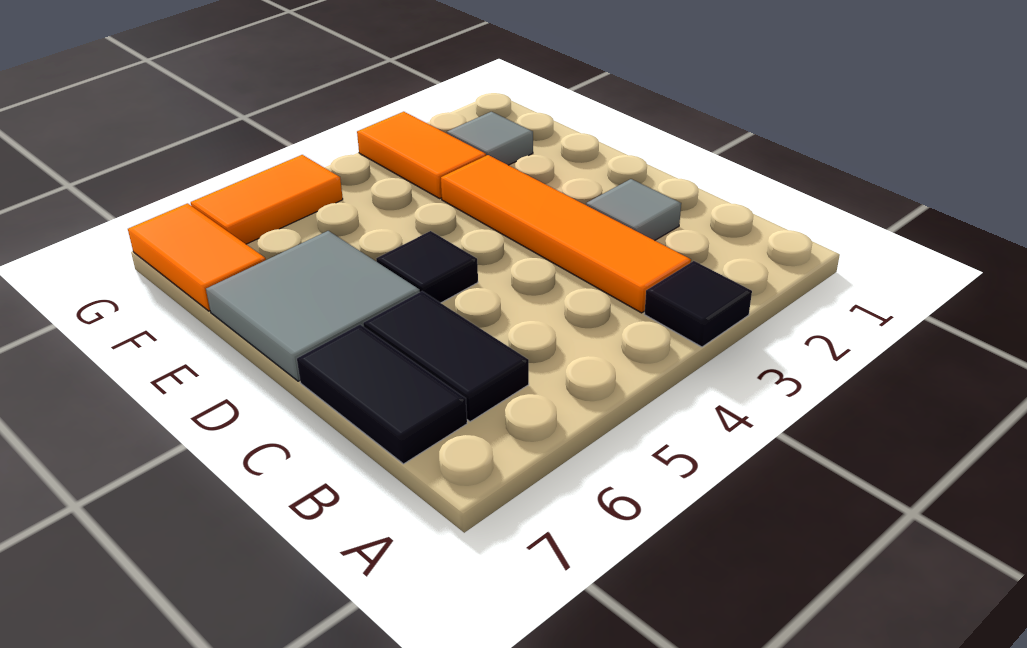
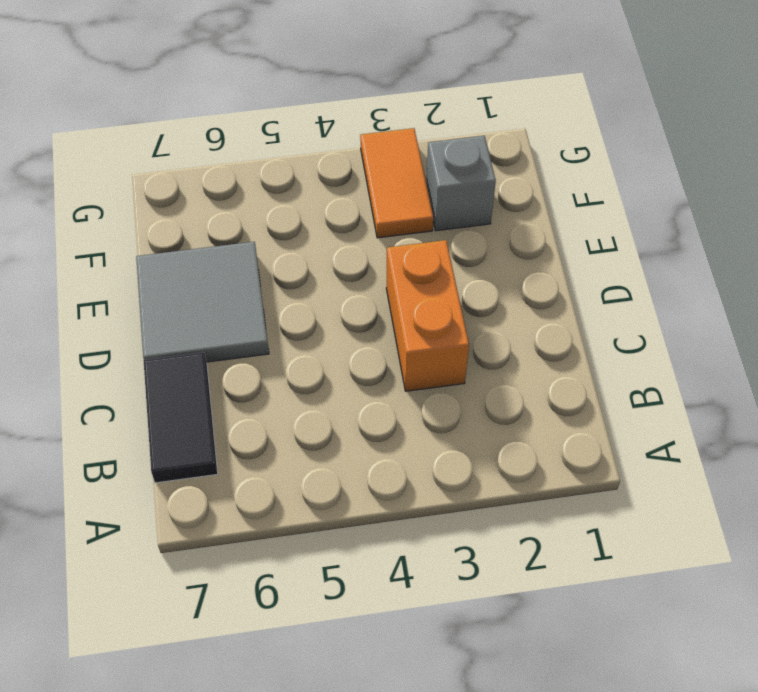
orange 1x2 brick [386,240,469,391] -> orange 1x4 tile [441,155,691,313]
grey 1x1 brick [426,136,496,231] -> grey 1x1 tile [447,112,533,165]
none -> black 1x1 tile [644,261,752,347]
none -> black 1x2 tile [363,291,529,422]

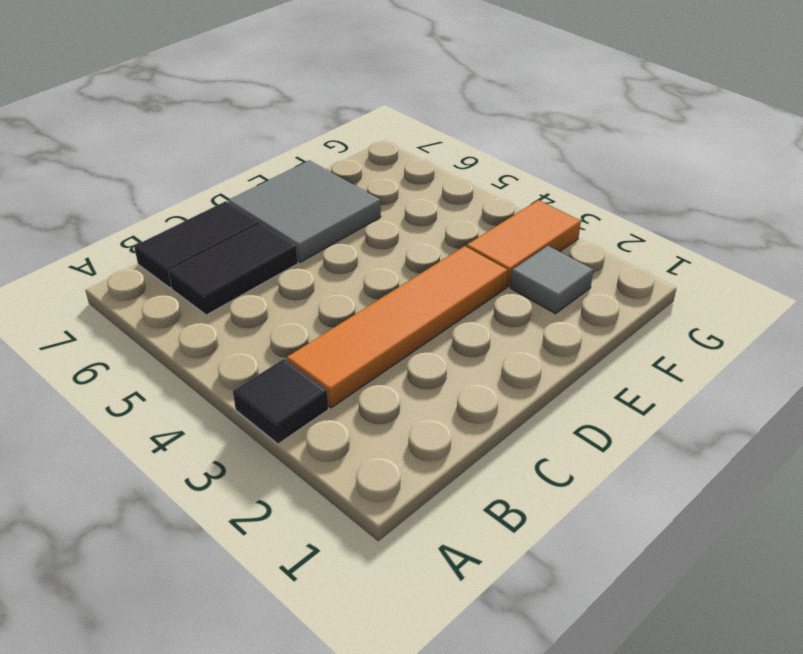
none -> grey 1x1 tile [586,179,681,240]
none -> black 1x1 tile [376,231,478,303]

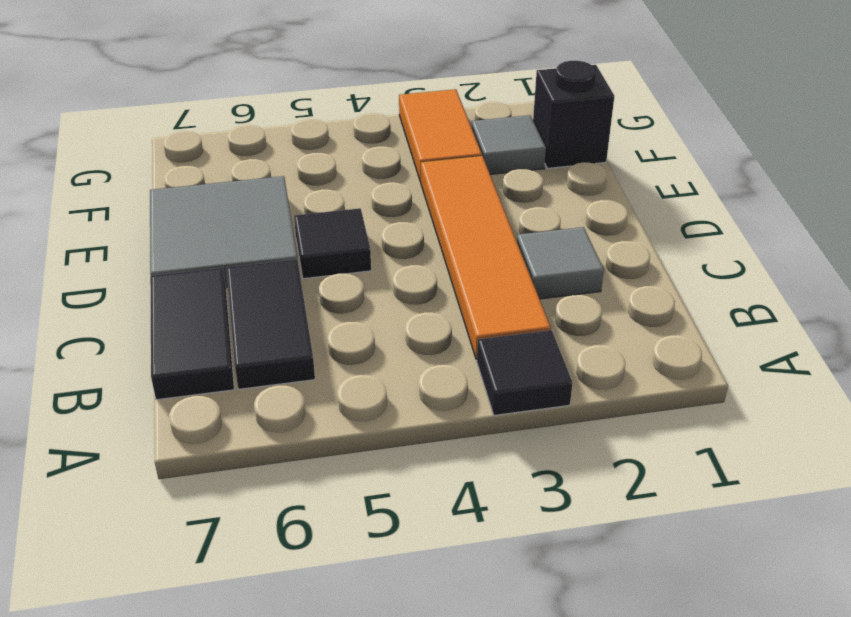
black 1x1 brick [533,61,614,168] -> none
none -> orange 1x2 tile [128,203,266,311]
none -> orange 1x2 tile [191,155,343,244]

